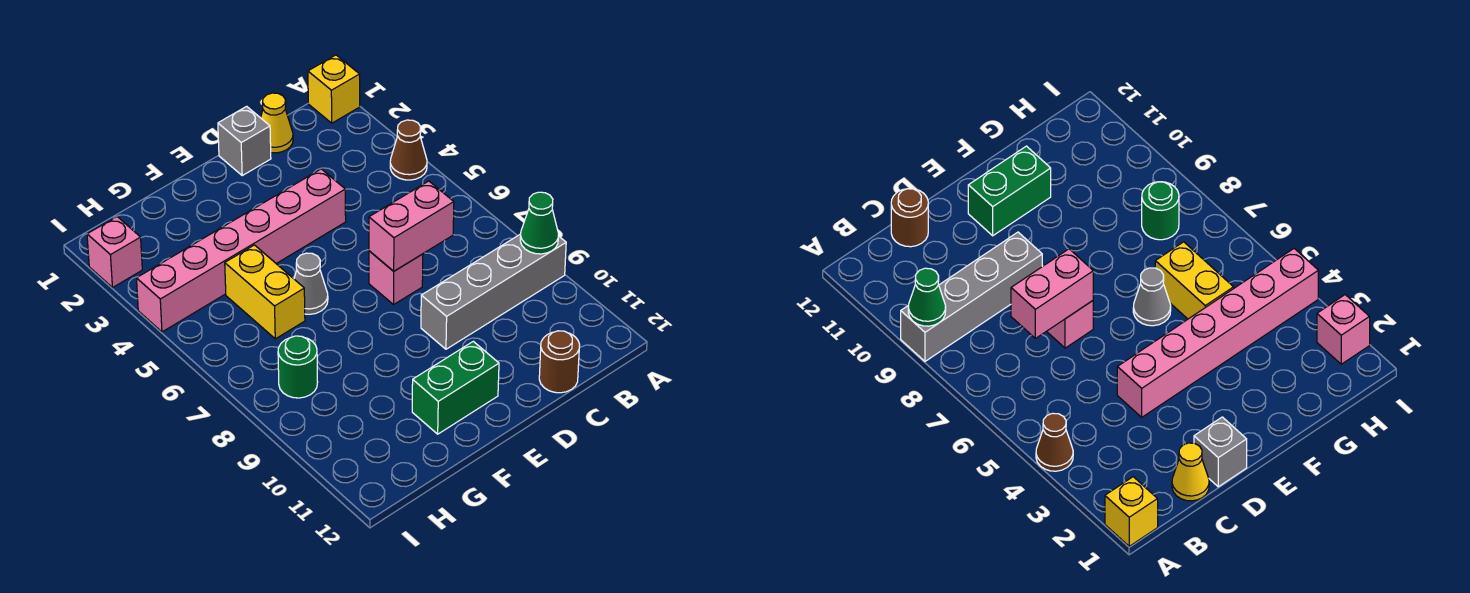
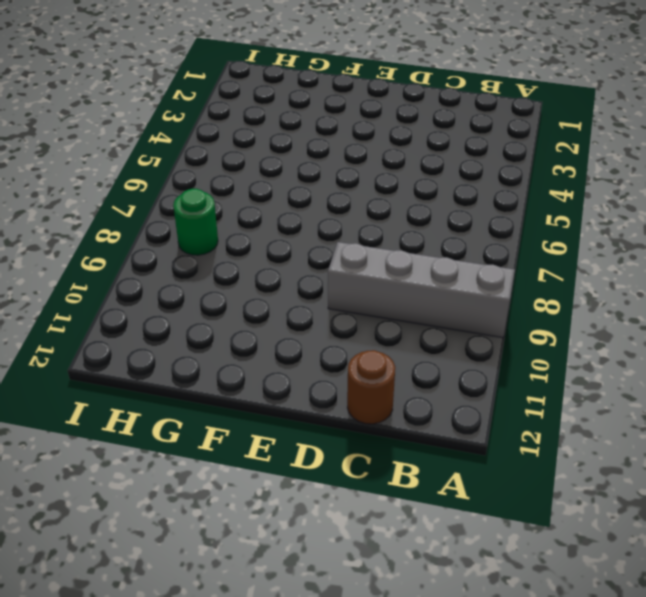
none -> yellow 1x1 brick [308,55,360,123]
none -> brown 1x1 cone [390,120,427,180]
none -> yellow 1x1 cone [261,93,293,153]

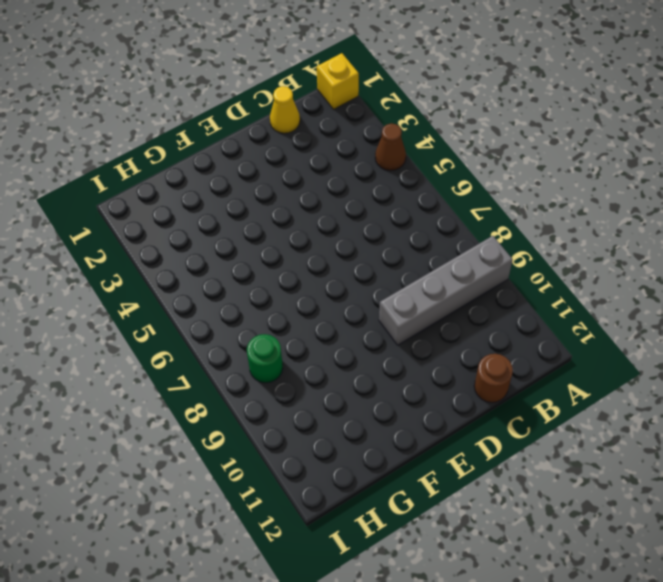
none -> grey 1x1 brick [218,106,271,175]
none -> pink 1x6 brick [136,169,346,332]
none -> pink 1x1 brick [369,251,423,305]

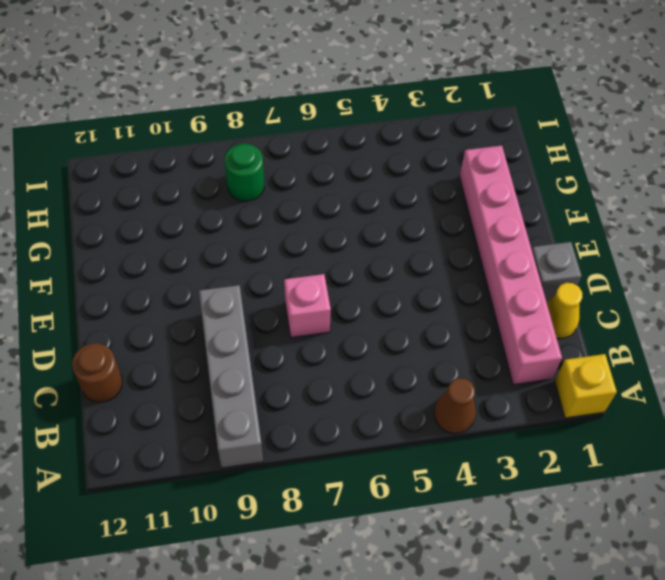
pink 1x6 brick [460,146,562,385] -> pink 1x6 brick moved to [136,169,346,332]
none -> green 1x2 brick [412,341,499,434]
none -> grey 1x1 cone [294,253,328,314]
none -> yellow 1x2 brick [225,245,305,339]

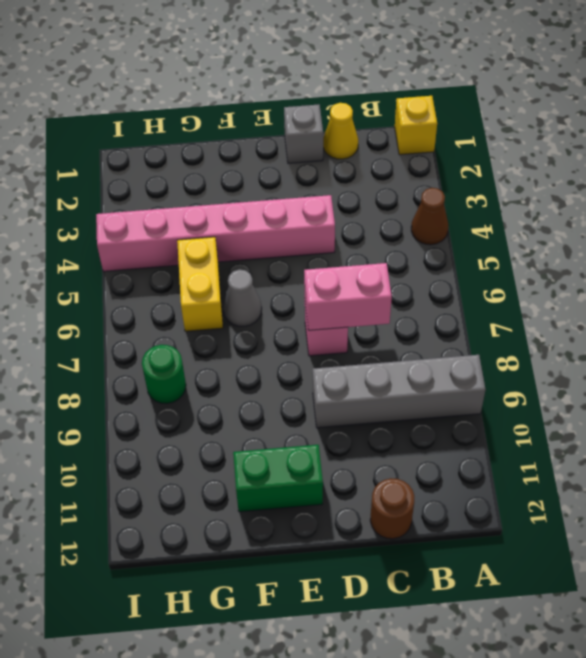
none -> pink 1x1 brick [87,217,142,287]
none -> green 1x1 cone [520,192,559,254]

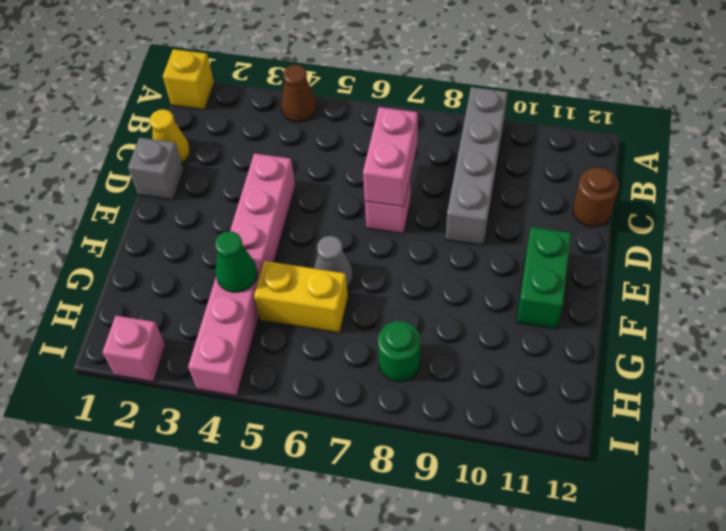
green 1x1 cone [215,231,257,292] -> green 1x1 cone moved to [520,192,559,254]

